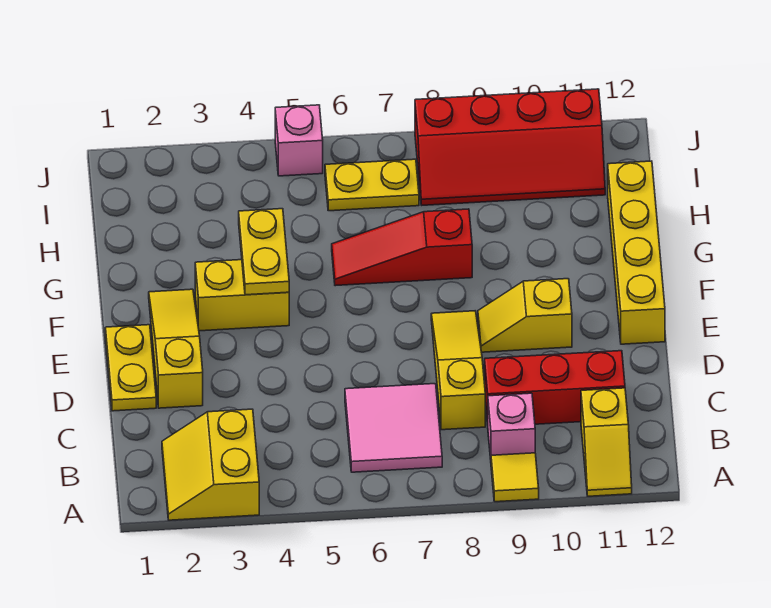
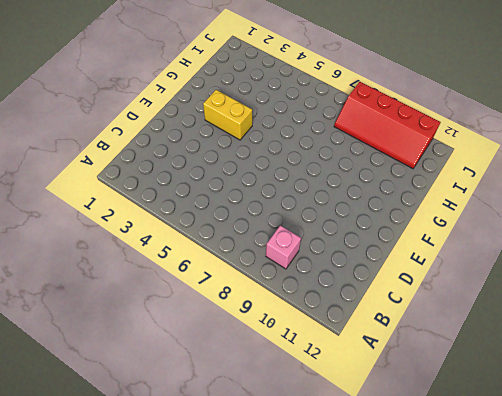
none -> yellow 2x2 slope [162,409,259,520]
none -> yellow 1x1 tile [491,453,539,502]
none -> yellow 1x2 slope [581,388,632,496]

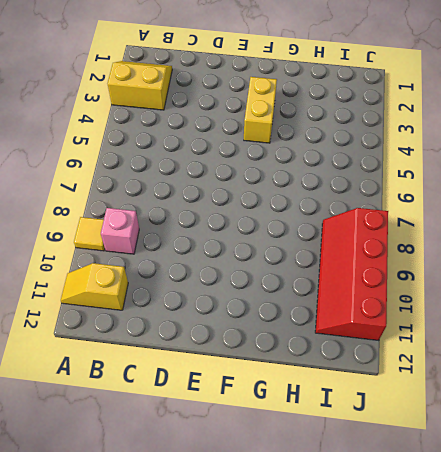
none -> pink 2x2 tile [345,384,442,472]
none -> yellow 1x3 slope [431,311,485,430]
none -> red 1x3 brick [485,351,625,425]

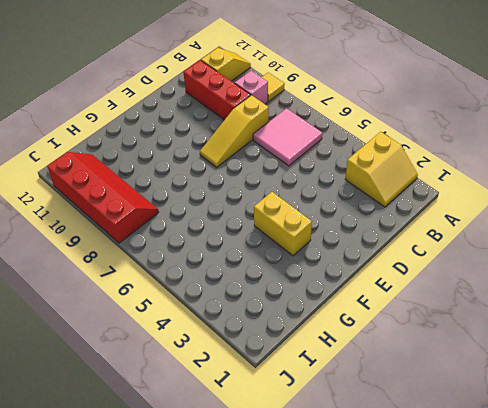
none -> yellow 1x2 plate [105,325,156,411]
none -> yellow 1x3 slope [149,289,203,408]
none -> yellow 1x2 slope [478,279,572,352]

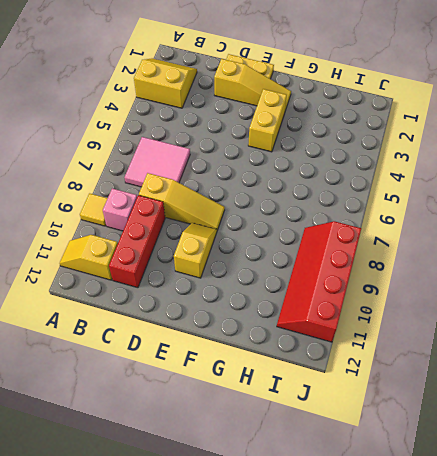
none -> yellow 1x4 brick [608,161,665,344]
none -> red 1x3 slope [332,209,472,286]
none -> yellow 1x2 plate [325,159,419,211]

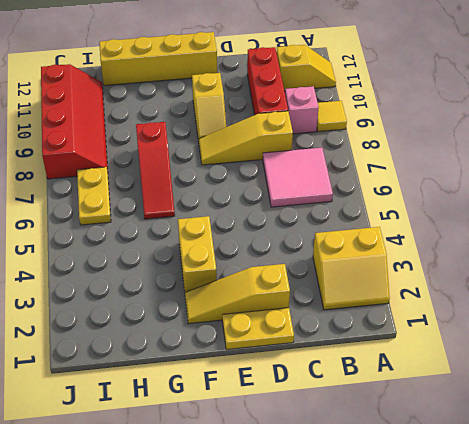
none -> pink 1x1 brick [275,105,323,176]
none -> yellow 1x2 plate [239,209,289,295]

